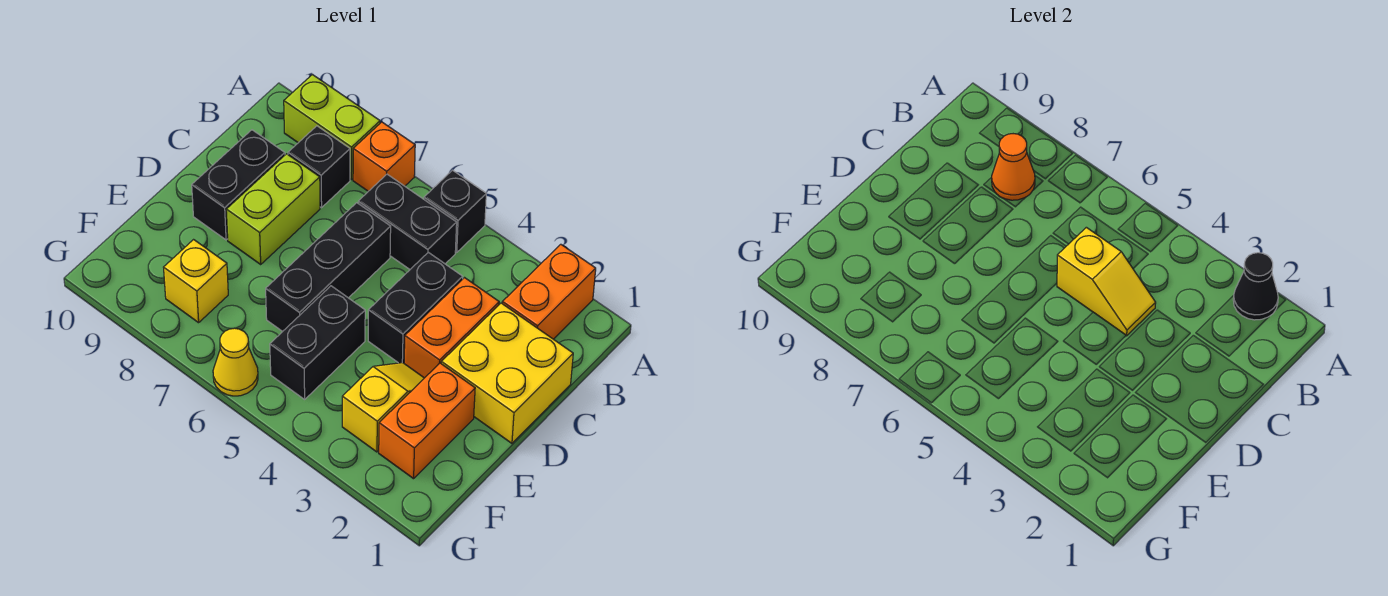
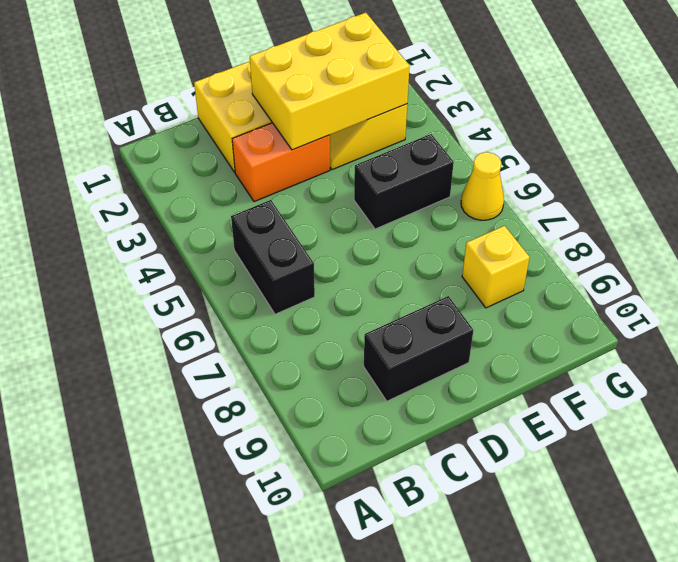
yellow 2x3 brick [250,13,410,150] -> none
none -> orange 1x2 brick [502,244,596,339]
none -> black 1x1 brick [424,170,486,252]
none -> orange 1x1 brick [353,122,415,191]

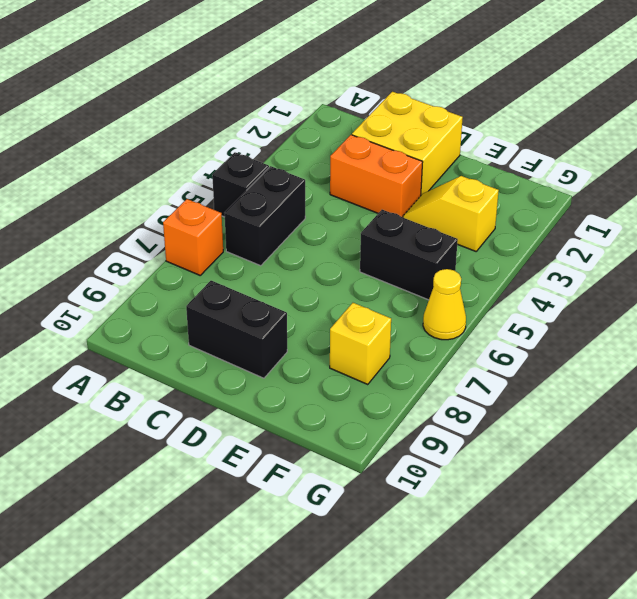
none -> orange 1x2 brick [502,244,596,339]
none -> lime 1x2 brick [284,75,380,180]
none -> black 1x1 brick [288,126,350,208]

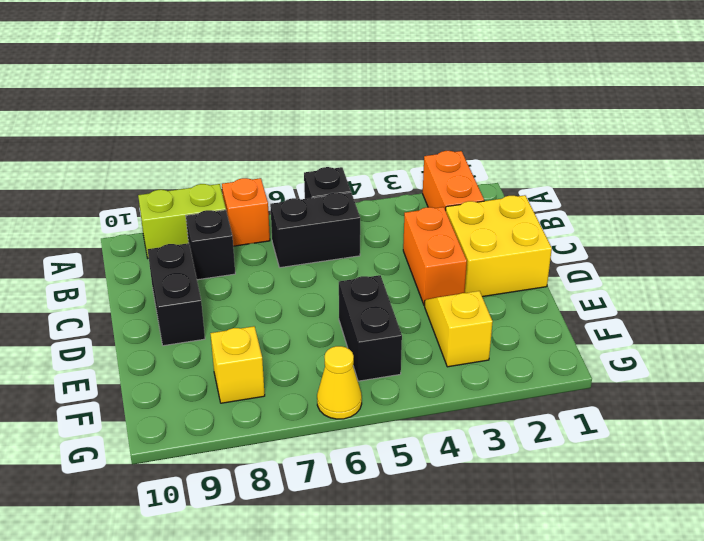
none -> black 1x2 brick [368,252,463,363]
none -> black 1x3 brick [266,203,391,332]
none -> lime 1x2 brick [226,154,320,264]

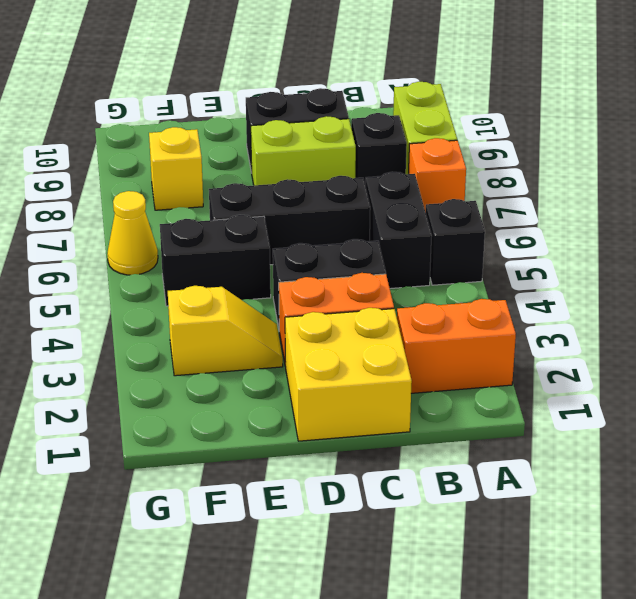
none -> orange 1x2 brick [379,363,475,479]
none -> black 1x1 cone [1233,253,1278,320]
none -> orange 1x1 cone [992,134,1035,200]

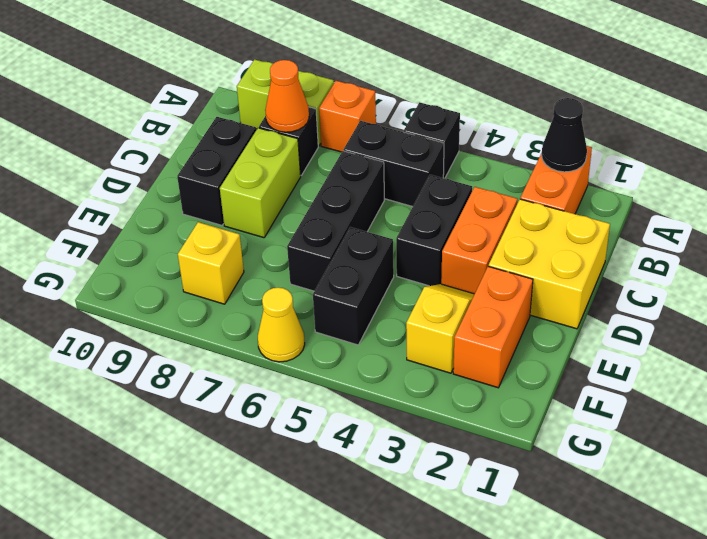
none -> yellow 1x2 slope [1057,227,1156,336]

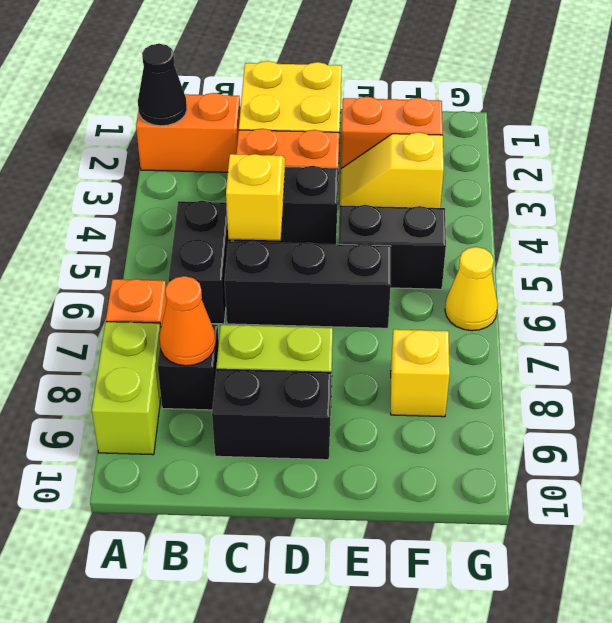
none -> black 1x1 brick [424,170,486,252]

